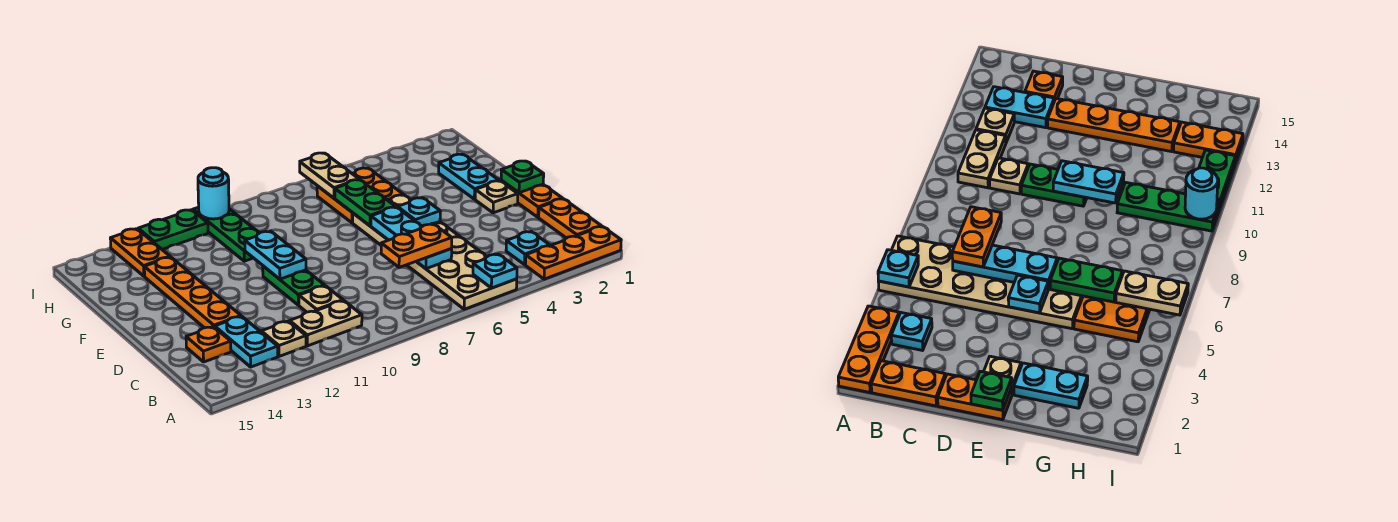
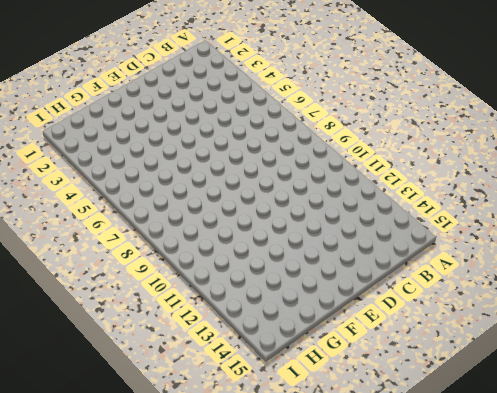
none -> orange 1x3 plate [526,226,621,279]
none -> tan 2x6 plate [353,195,517,309]
none -> orange 1x2 plate [539,199,601,238]

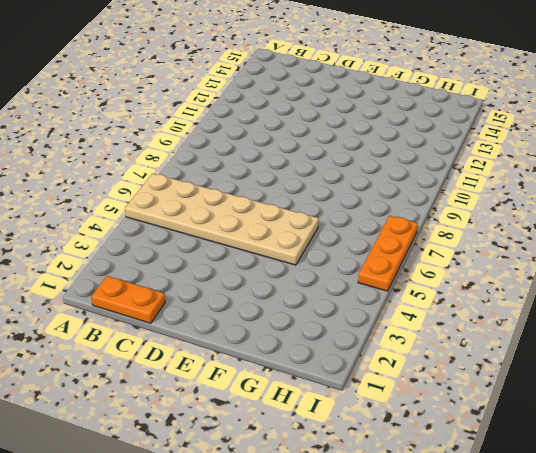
orange 1x3 plate [358,216,418,291] -> orange 1x3 plate moved to [526,226,621,279]
none -> cyan 1x1 plate [506,232,550,265]
none -> tan 1x2 plate [290,301,362,346]
none -> tan 1x1 plate [261,321,306,356]

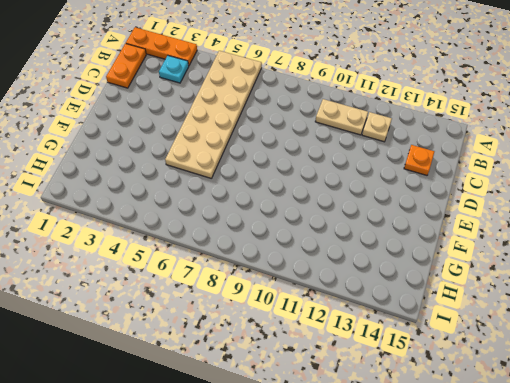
none -> cyan 1x2 plate [215,316,278,367]
none -> tan 1x1 plate [299,286,343,312]
none -> orange 1x2 plate [501,181,562,217]

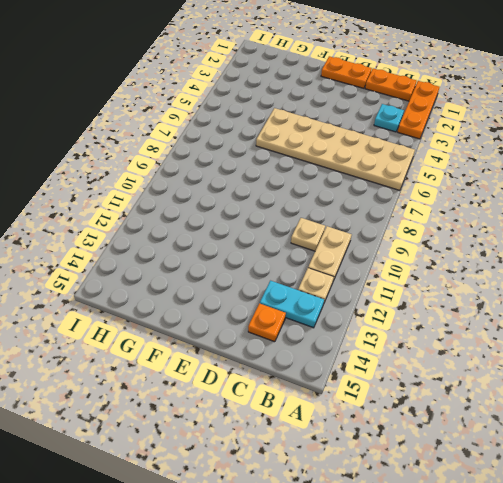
none -> green 1x2 plate [263,266,324,305]
none -> orange 1x4 plate [144,257,241,328]
none -> tan 1x1 plate [475,181,518,213]

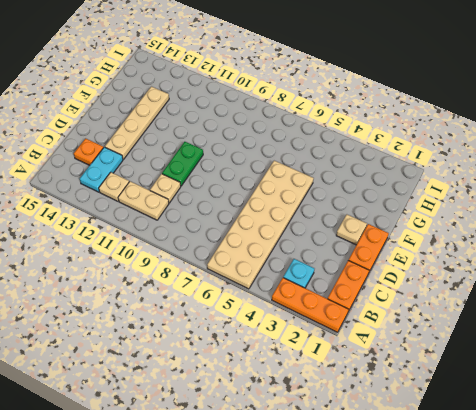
tan 1x4 plate [105,87,169,159] -> orange 1x4 plate [144,257,241,328]
none -> cyan 1x2 plate [439,154,499,199]
none -> orange 2x2 plate [317,168,403,223]
none -> green 1x3 plate [193,207,259,261]

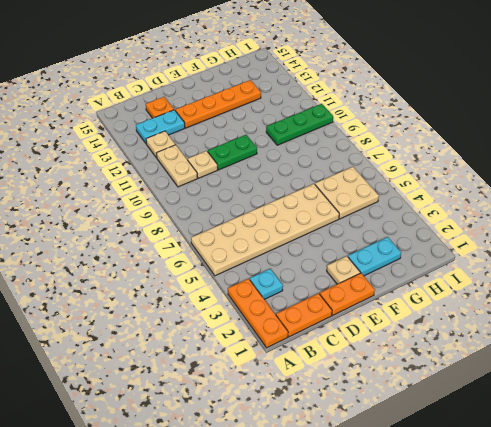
tan 2x2 plate [315,167,379,219] -> orange 2x2 plate [317,168,403,223]
none -> orange 1x2 plate [110,229,170,276]
none -> green 1x2 plate [138,210,208,250]
none -> cyan 1x1 plate [473,254,517,288]

